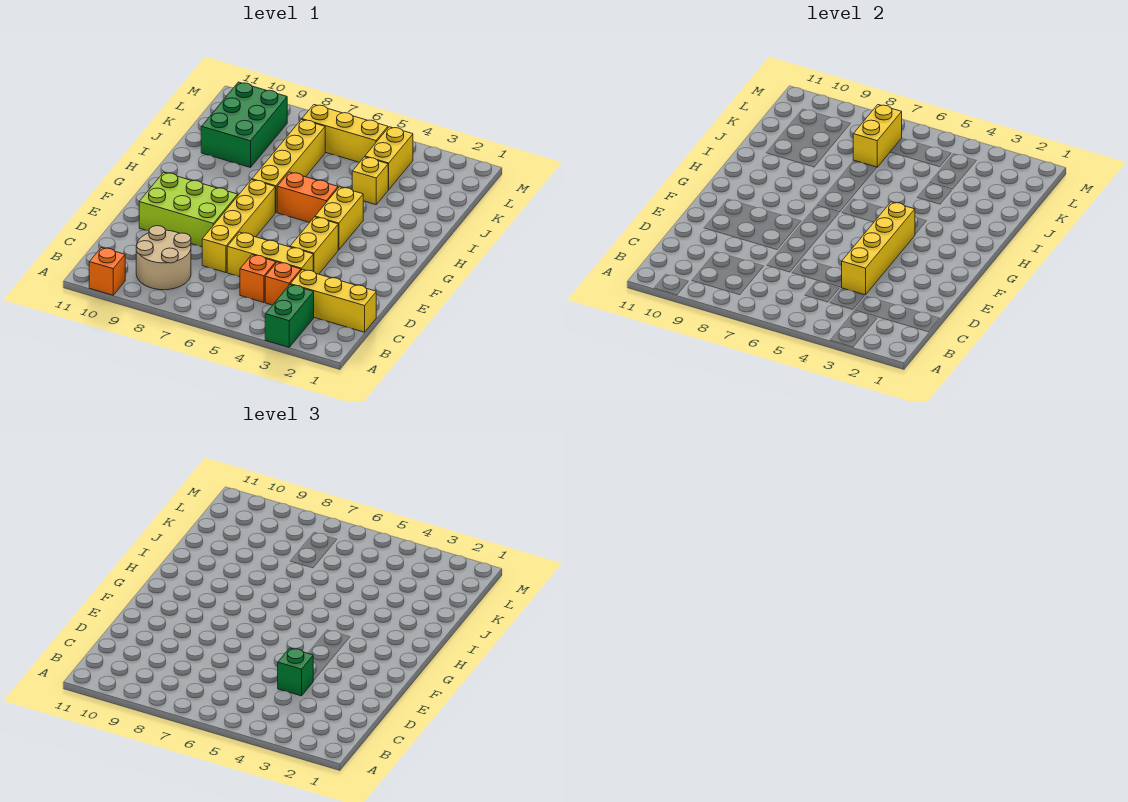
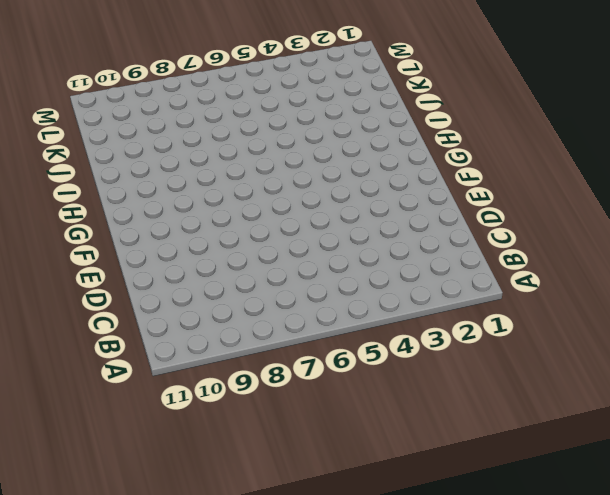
none -> green 1x2 brick [265,285,314,347]
none -> orange 1x1 brick [89,247,125,295]
none -> tan 2x2 round brick [136,226,191,290]

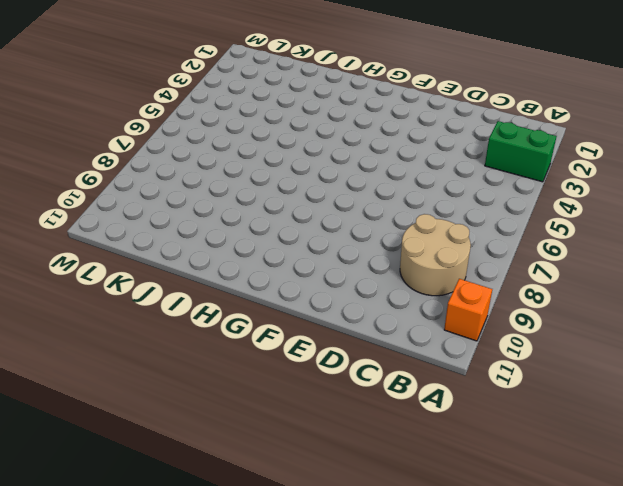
none -> yellow 1x3 brick [290,269,376,332]
none -> orange 1x1 brick [265,262,301,305]
none -> orange 1x1 brick [240,255,276,302]

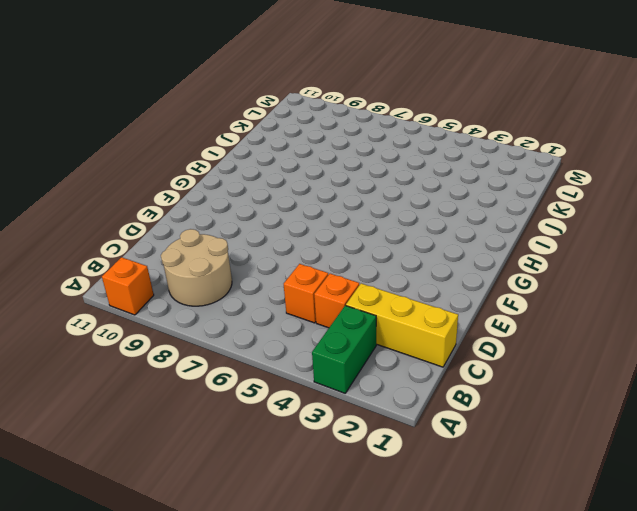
none -> yellow 1x3 brick [227,232,313,277]
none -> yellow 1x4 brick [202,180,275,273]
none -> yellow 1x2 brick [290,217,338,274]

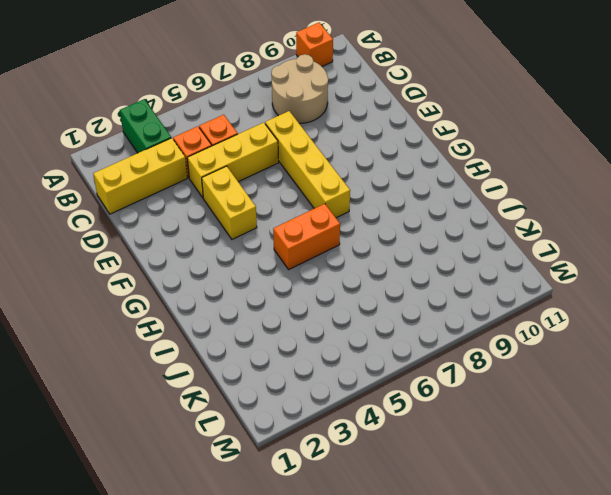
none -> lime 2x3 brick [139,172,238,247]
none -> yellow 1x2 brick [315,187,363,250]
none -> yellow 1x4 brick [252,120,325,212]

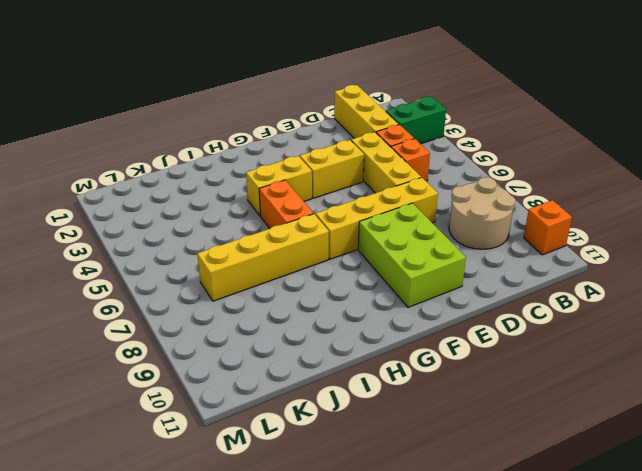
none -> yellow 1x1 brick [352,157,389,205]
none -> green 2x3 brick [201,82,287,168]
none -> yellow 1x2 brick [365,127,413,189]

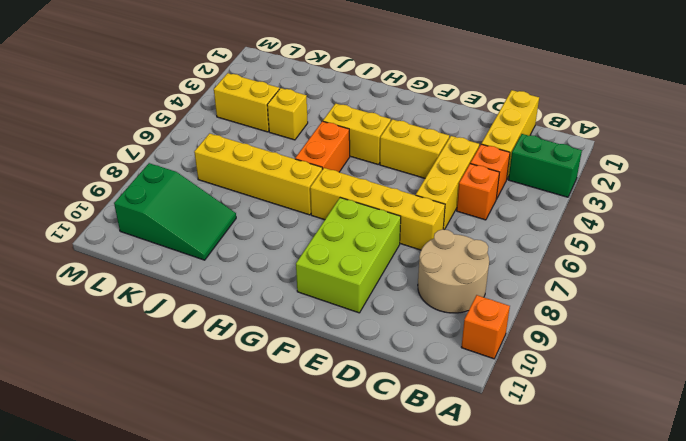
green 2x3 slope [114,163,236,260] -> green 2x3 brick [201,82,287,168]
none -> yellow 1x3 brick [302,105,388,162]
none -> yellow 1x4 brick [841,202,915,295]
none -> yellow 1x2 brick [853,105,902,167]

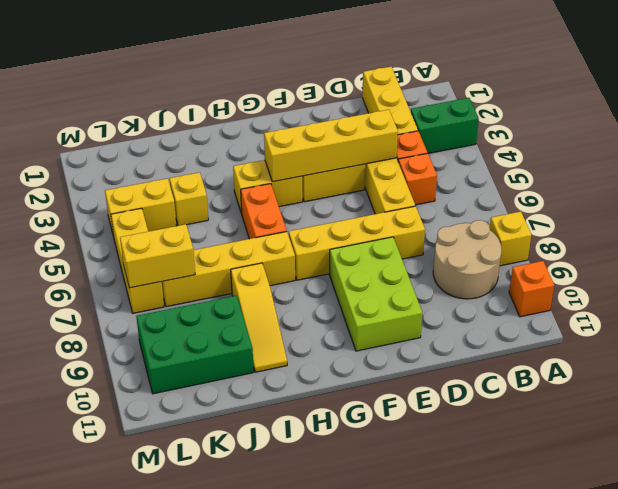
yellow 1x1 brick [490,211,531,266] -> none
yellow 1x3 slope [231,263,287,372] -> none
none -> green 1x1 brick [278,648,313,696]

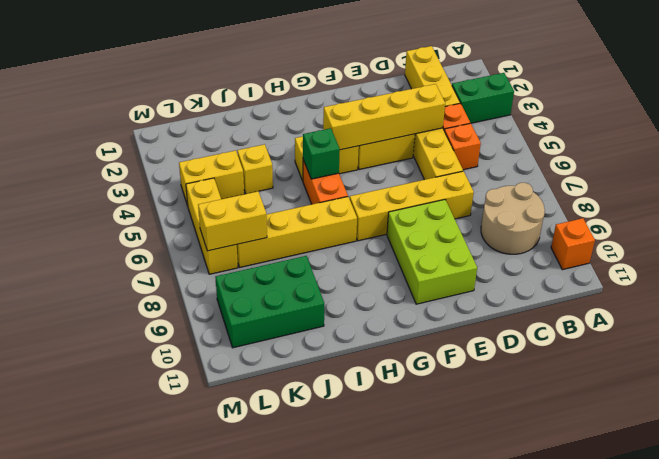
green 1x1 brick [303,128,340,179] -> green 1x1 brick moved to [278,648,313,696]

